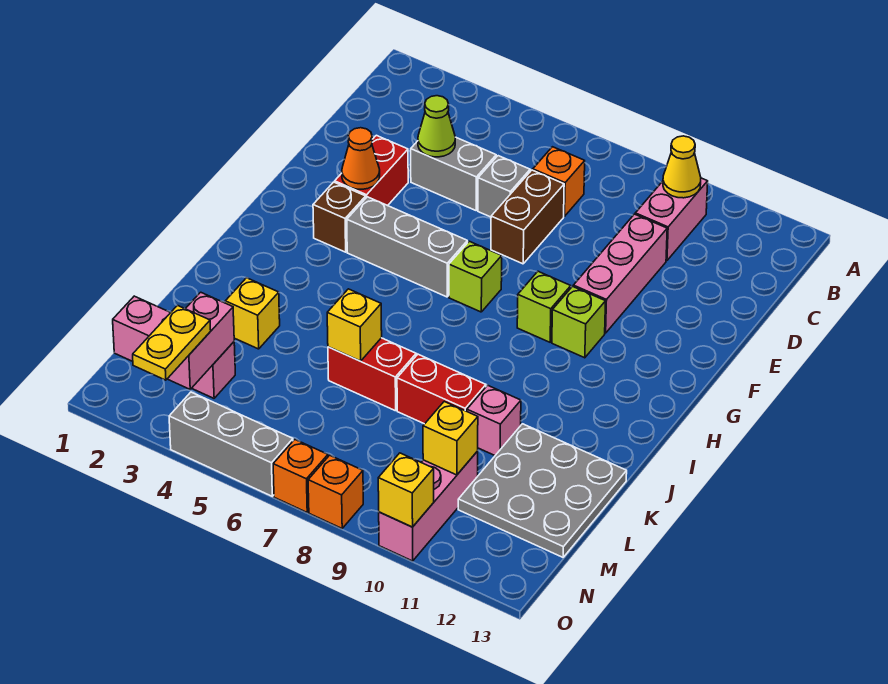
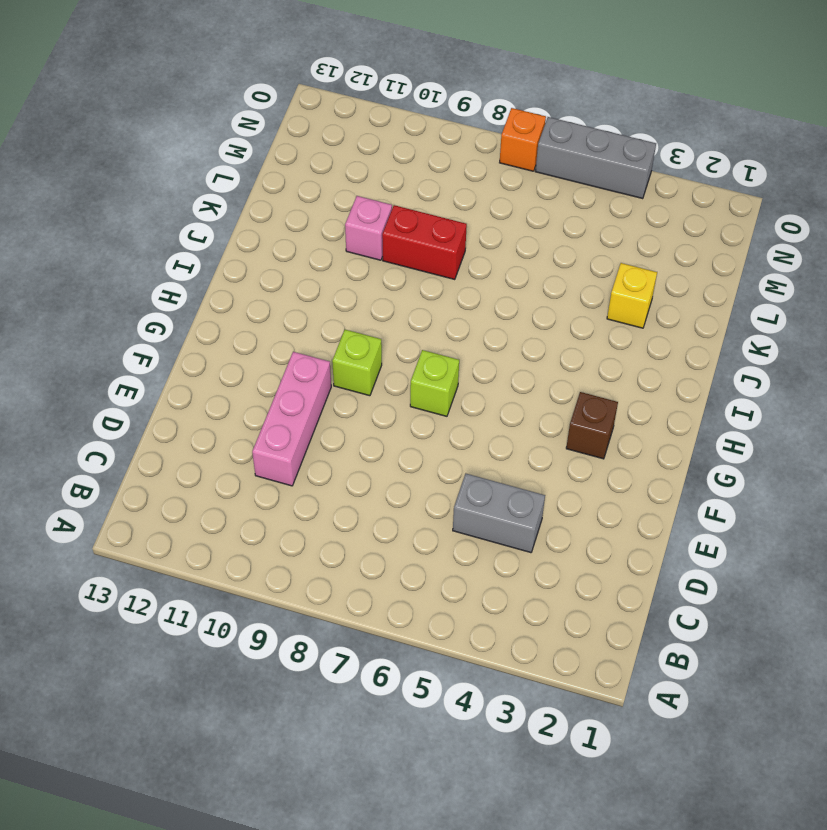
none -> pink 1x2 brick [635,178,708,261]
none -> orange 1x1 brick [533,147,585,216]
none -> grey 1x1 brick [478,156,530,217]
none -> brown 1x2 brick [491,170,564,264]

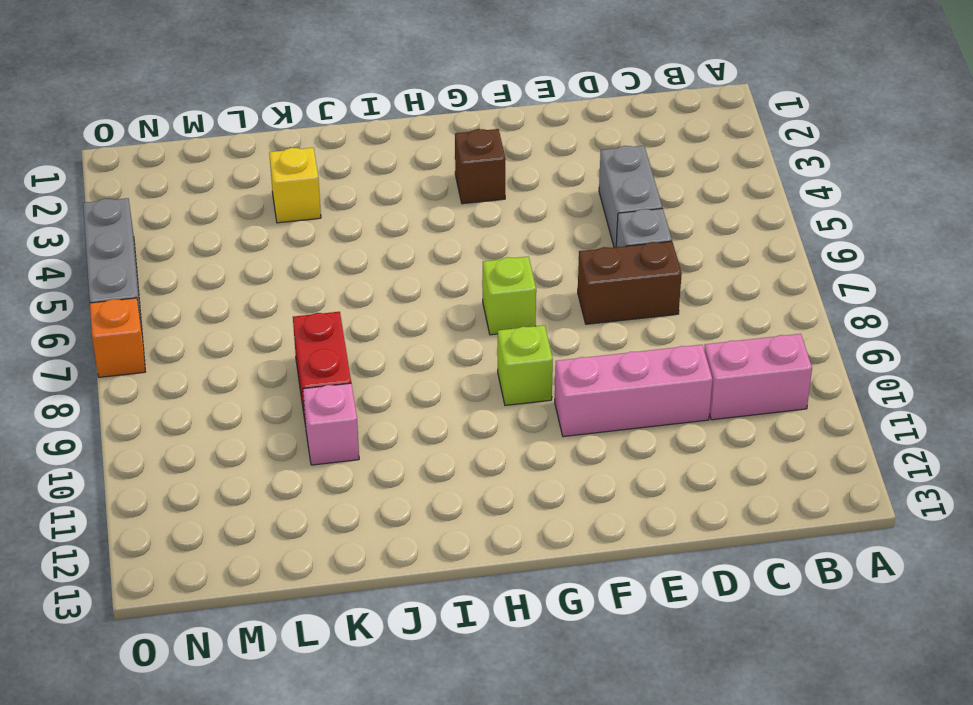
none -> orange 1x1 brick [533,147,585,216]
none -> red 1x2 brick [335,135,408,206]
none -> grey 1x3 brick [347,197,467,297]
none -> lime 1x1 brick [552,286,606,358]

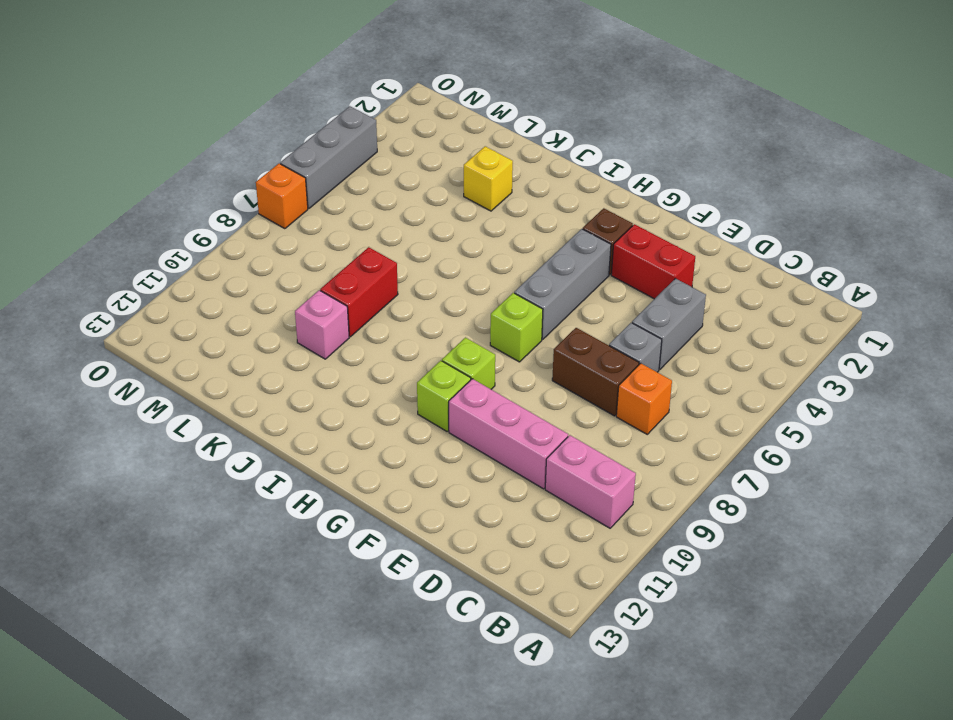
none -> red 1x2 brick [328,338,416,411]
none -> grey 3x3 plate [458,424,627,557]
none -> pink 1x3 brick [113,296,235,398]
none -> pink 1x3 brick [379,451,478,561]

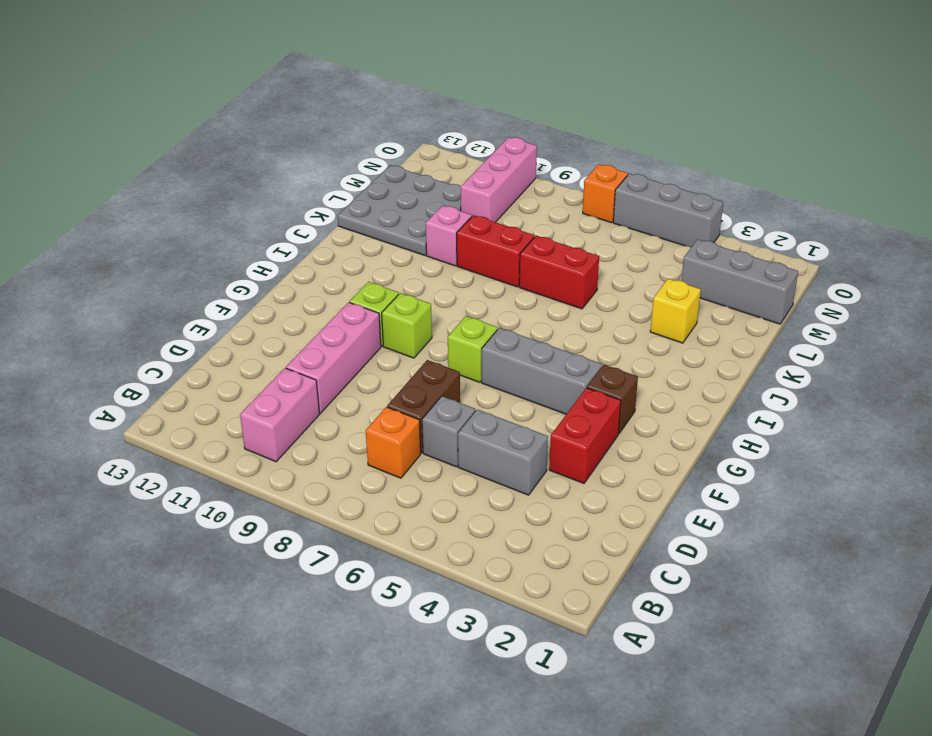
grey 1x3 brick [681,239,798,324] -> pink 1x3 brick [113,296,235,398]
none -> orange 1x1 brick [308,455,363,528]
none -> yellow 1x1 cone [663,136,701,198]
none -> lime 1x1 cone [418,96,455,157]
none -> orange 1x1 cone [342,128,380,189]

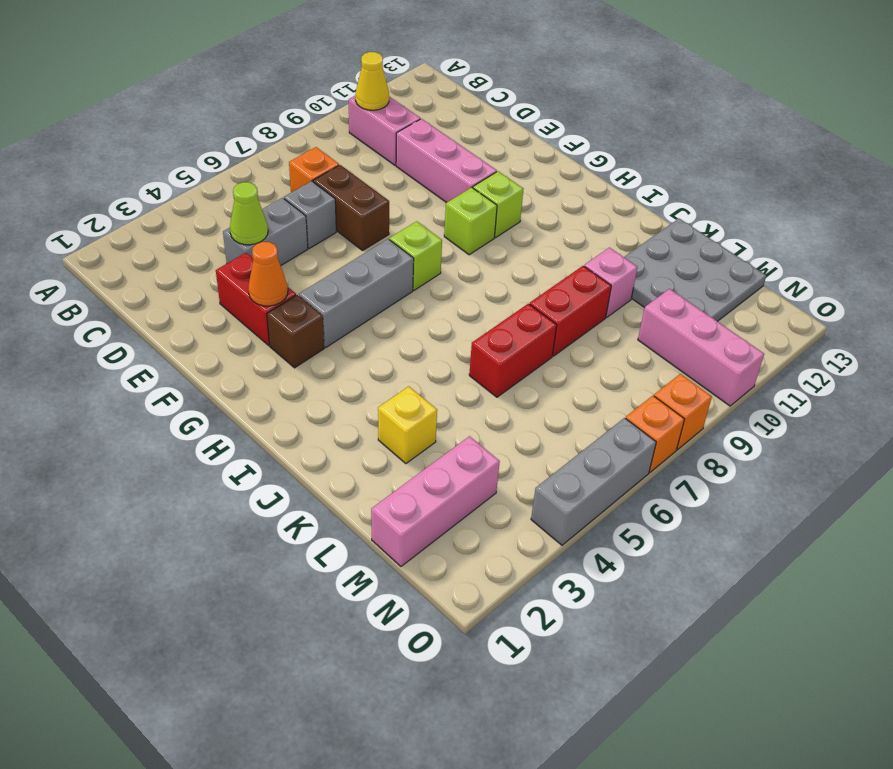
none -> yellow 1x1 brick [327,289,382,361]
none -> pink 1x2 brick [168,292,234,389]
none -> yellow 1x1 brick [423,402,478,475]
none -> yellow 1x1 brick [378,453,434,527]

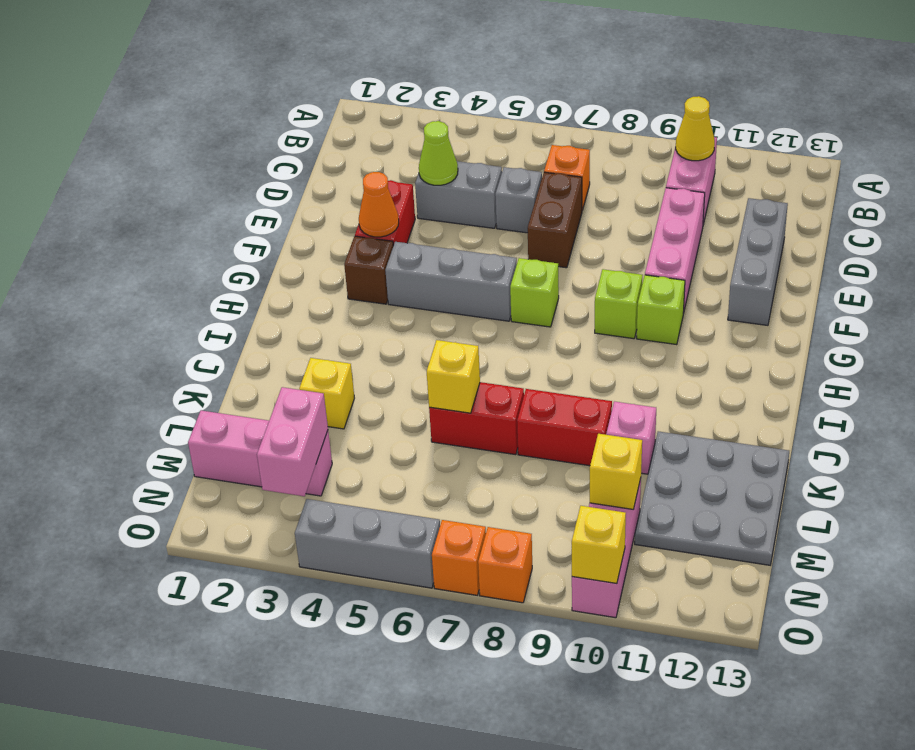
grey 1x3 brick [728,198,788,325] -> none
none -> yellow 1x2 plate [133,306,211,380]

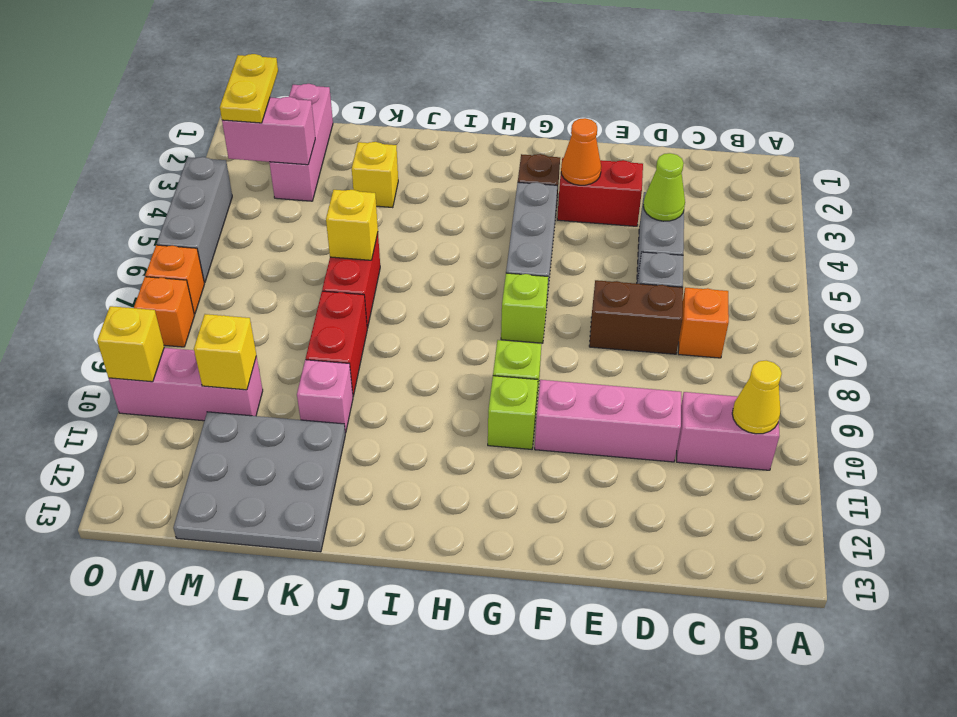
yellow 1x2 plate [220,54,278,123] -> yellow 1x2 plate turned to [133,306,211,380]

